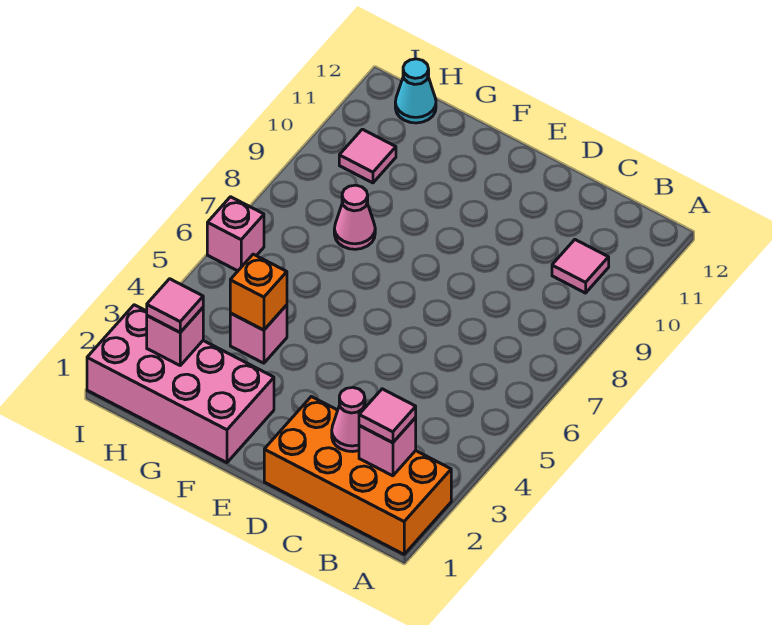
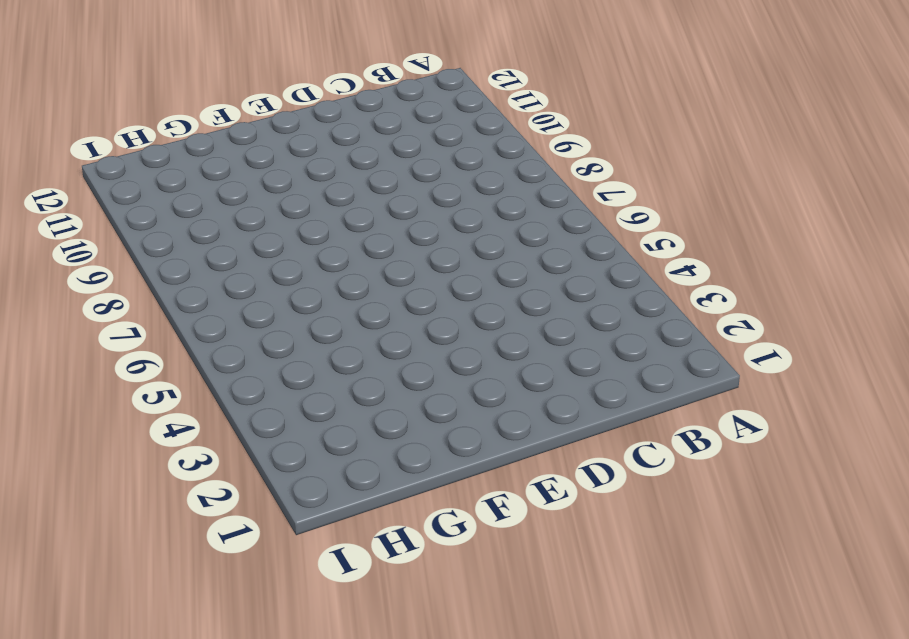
none -> orange 2x4 brick [264,397,451,554]
none -> pink 1x1 tile [552,240,609,293]
none -> pink 2x4 brick [87,305,274,463]

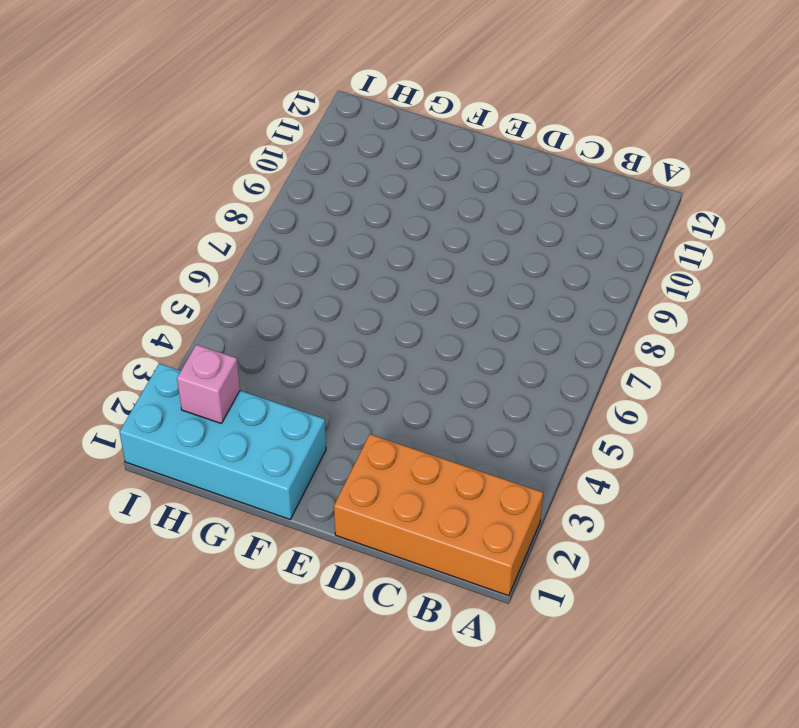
cyan 2x4 brick [120,363,326,519] -> pink 2x4 brick [87,305,274,463]
none -> pink 1x1 tile [552,240,609,293]
none -> pink 1x1 brick [230,305,287,363]
none -> pink 1x1 cone [334,185,375,249]

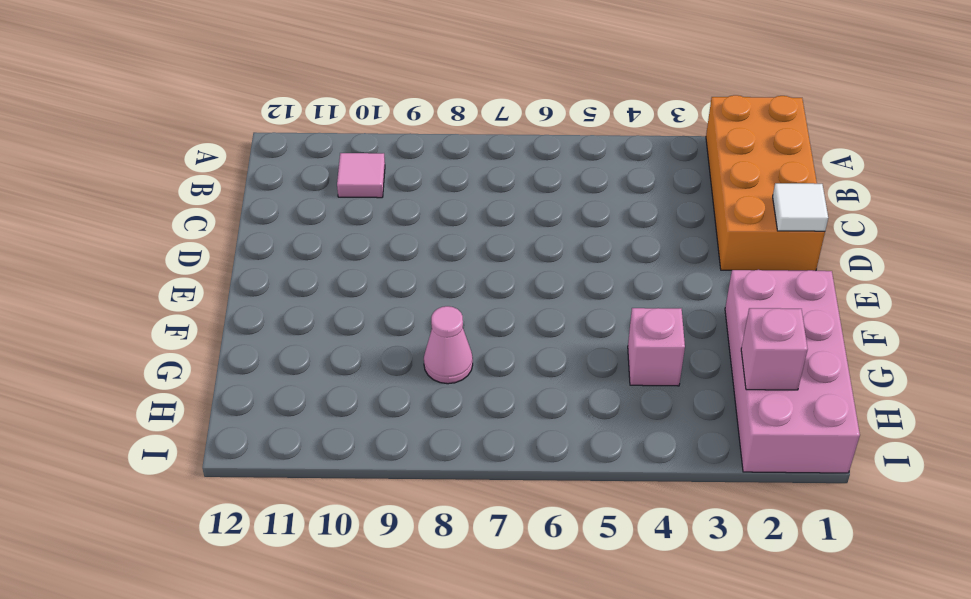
white 1x1 tile [773,183,828,231] -> none
none -> pink 1x1 tile [339,129,396,183]
none -> cyan 1x1 cone [395,59,436,123]
none -> pink 1x1 brick [207,197,264,271]

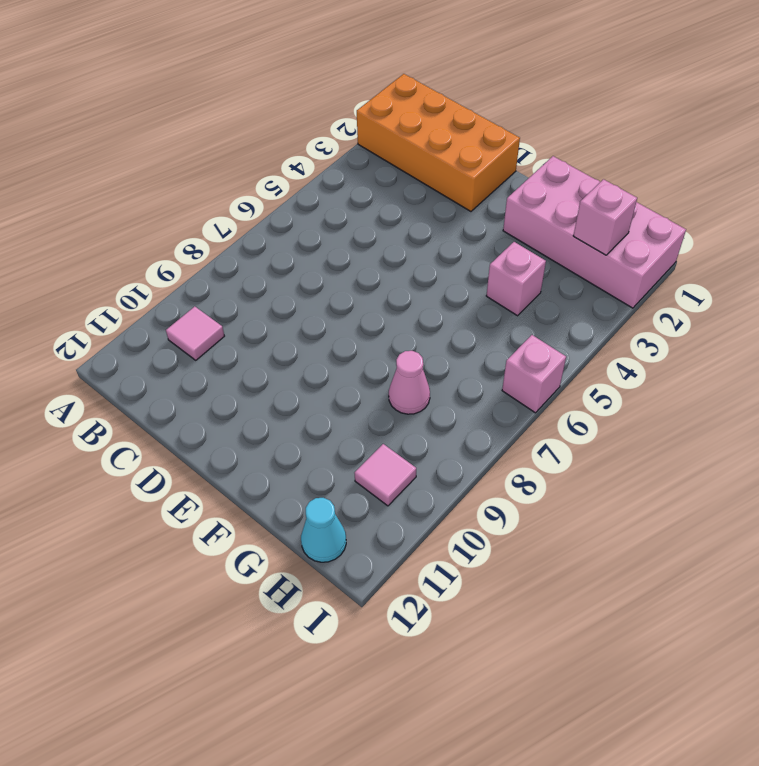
none -> pink 1x1 brick [359,418,416,476]
none -> pink 1x1 cone [332,387,365,452]
none -> orange 1x1 brick [230,254,287,330]

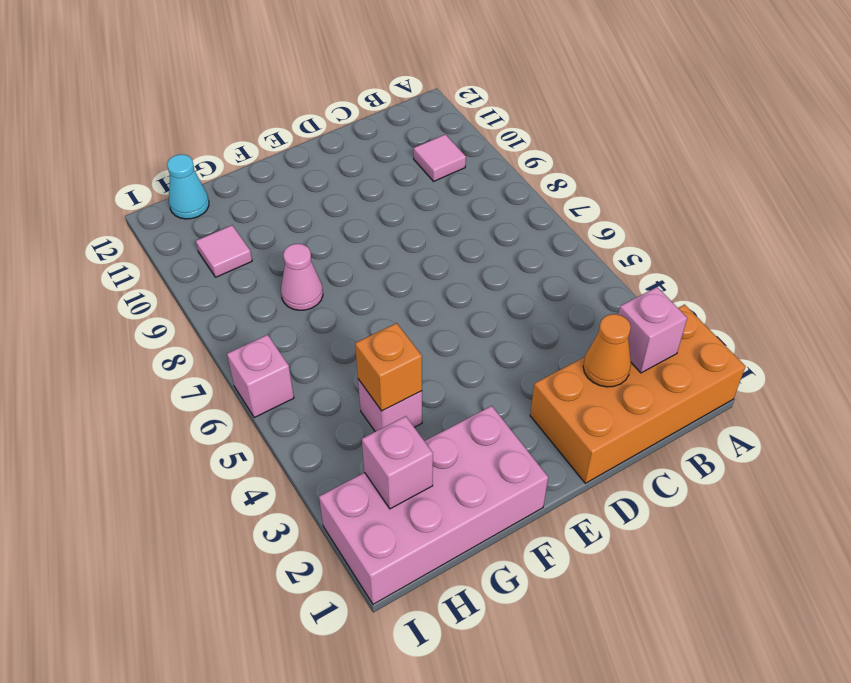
orange 1x1 cone [583,314,631,387] -> pink 1x1 cone [332,387,365,452]
none -> pink 1x1 tile [359,389,416,443]
none -> pink 1x1 tile [147,279,203,332]

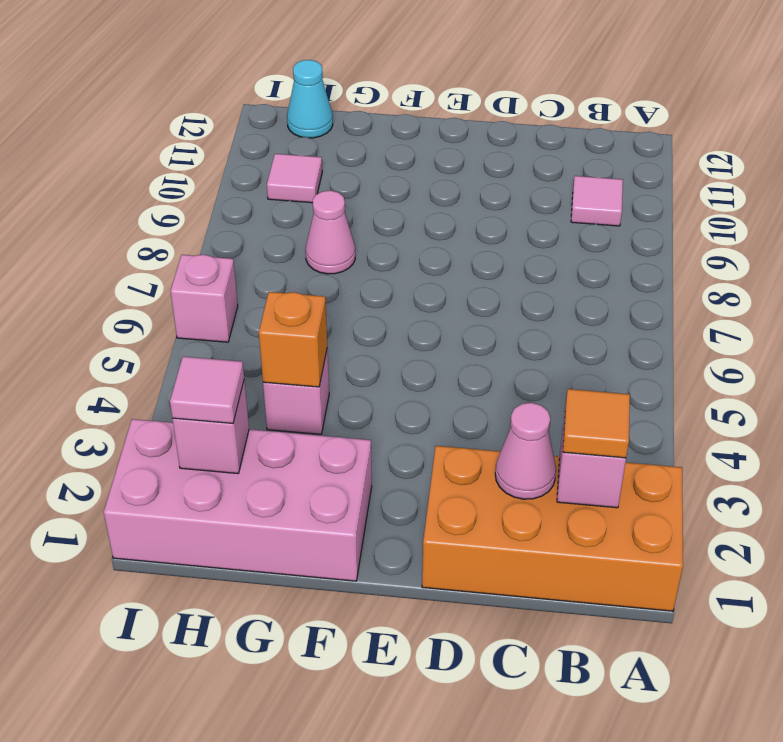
orange 1x1 tile [563,389,630,458] -> pink 1x1 tile [359,389,416,443]

